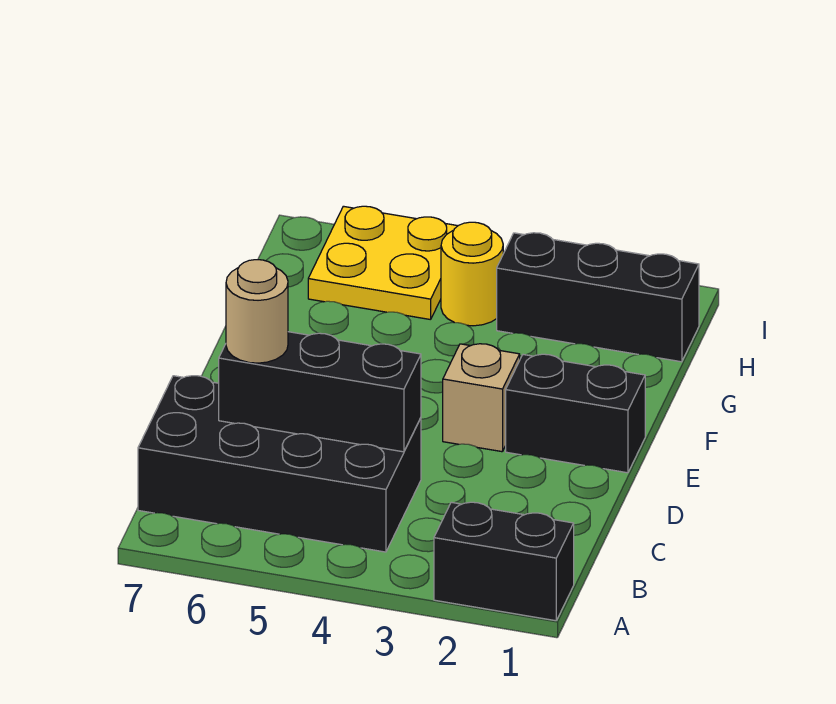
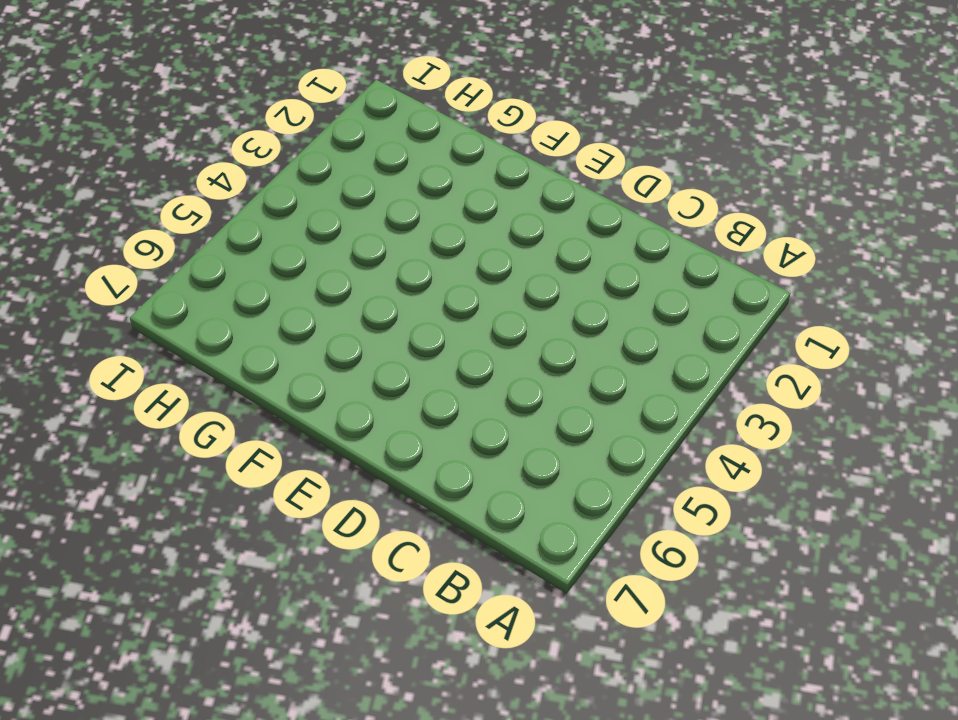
none -> black 1x2 brick [434,502,574,621]
none -> black 2x4 brick [138,376,421,552]

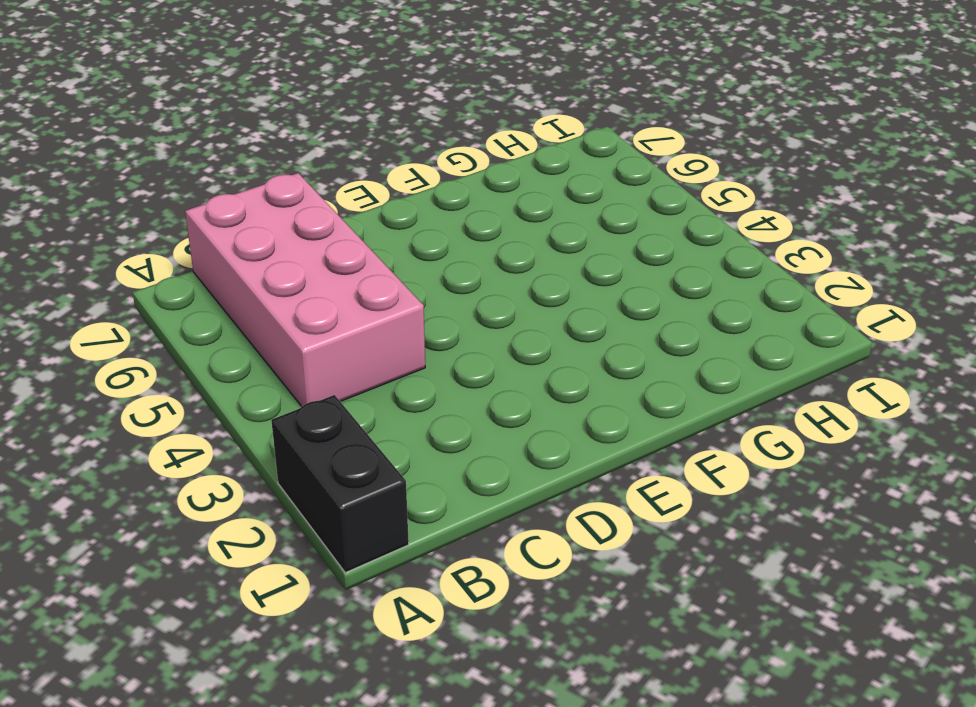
pink 2x4 brick [185,173,425,406] -> black 2x4 brick [138,376,421,552]
none -> black 1x2 brick [506,354,645,473]
none -> tan 1x1 brick [443,344,520,452]

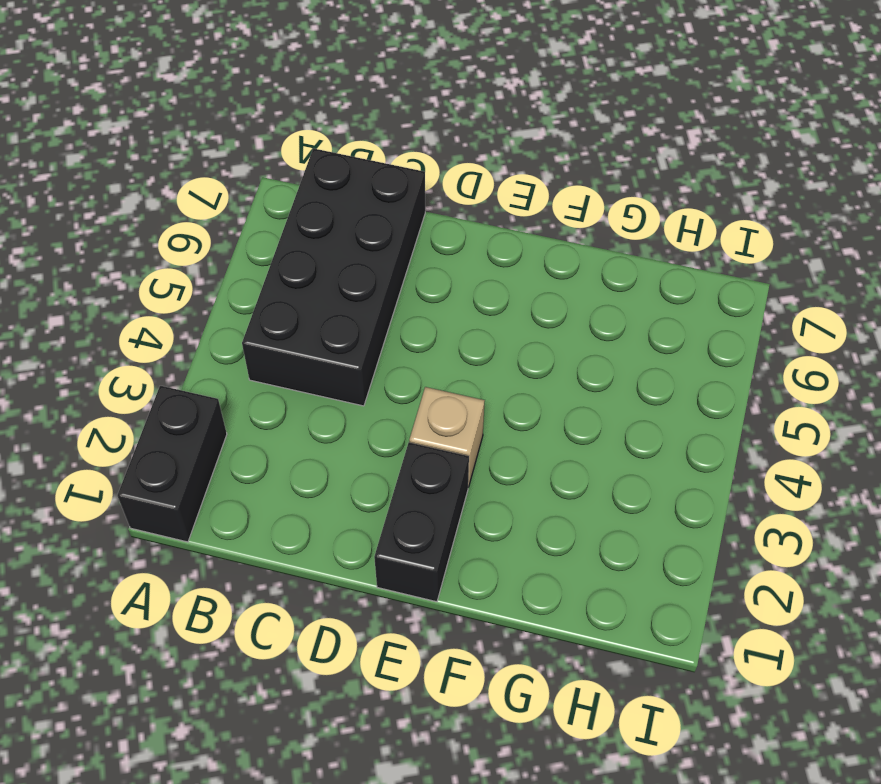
none -> black 1x3 brick [497,233,699,362]
none -> yellow 1x1 round brick [441,222,503,326]

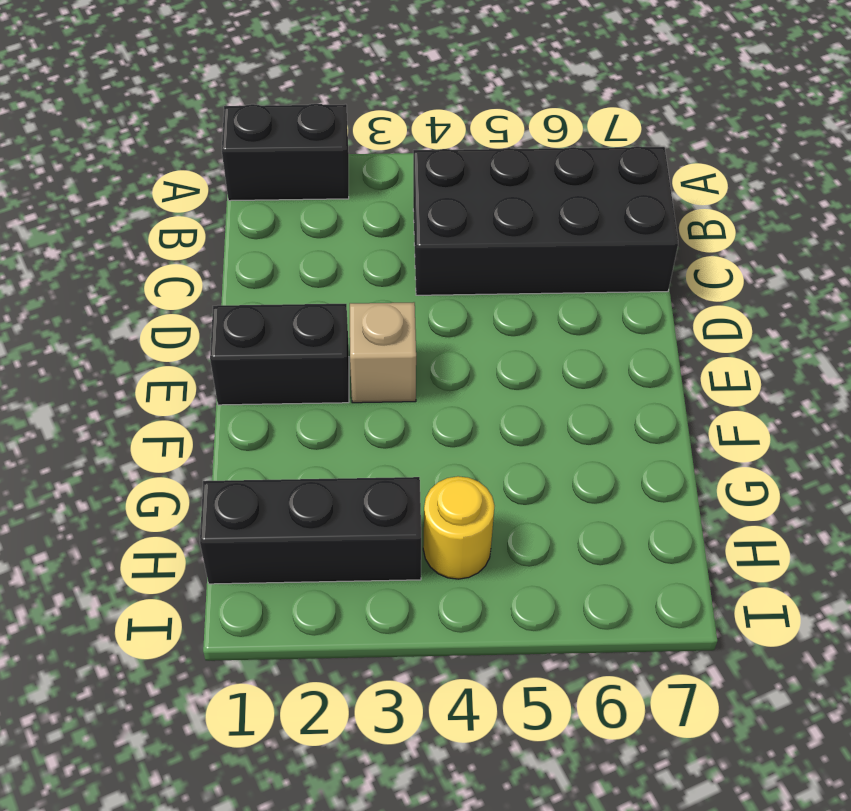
none -> yellow 2x2 plate [308,206,457,320]
none -> black 1x3 brick [219,332,421,452]

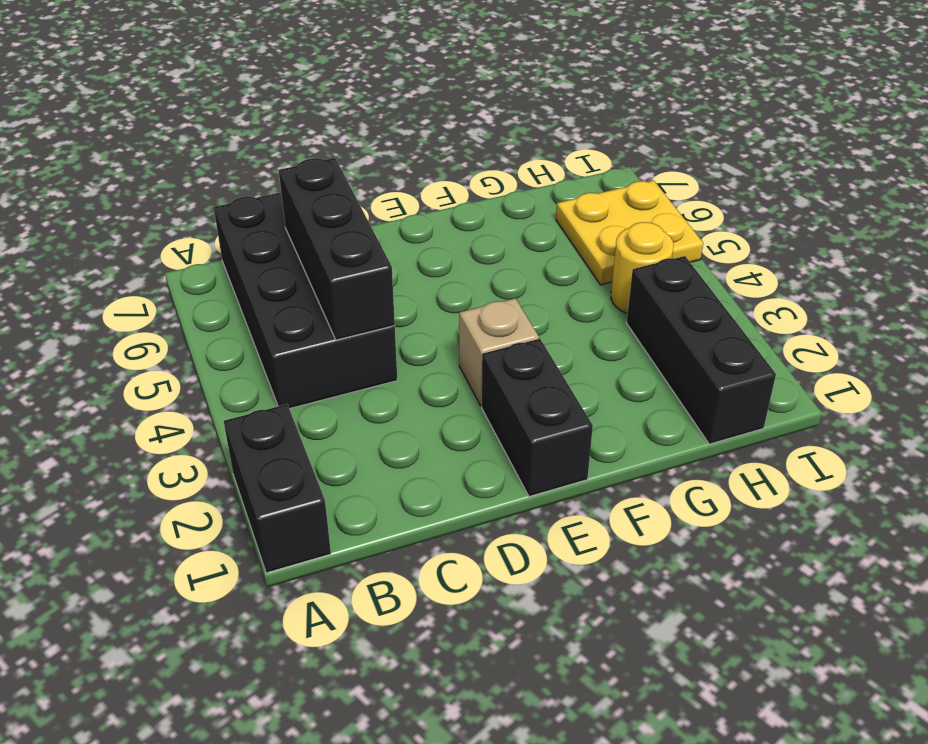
none -> tan 1x1 round brick [226,260,288,363]

